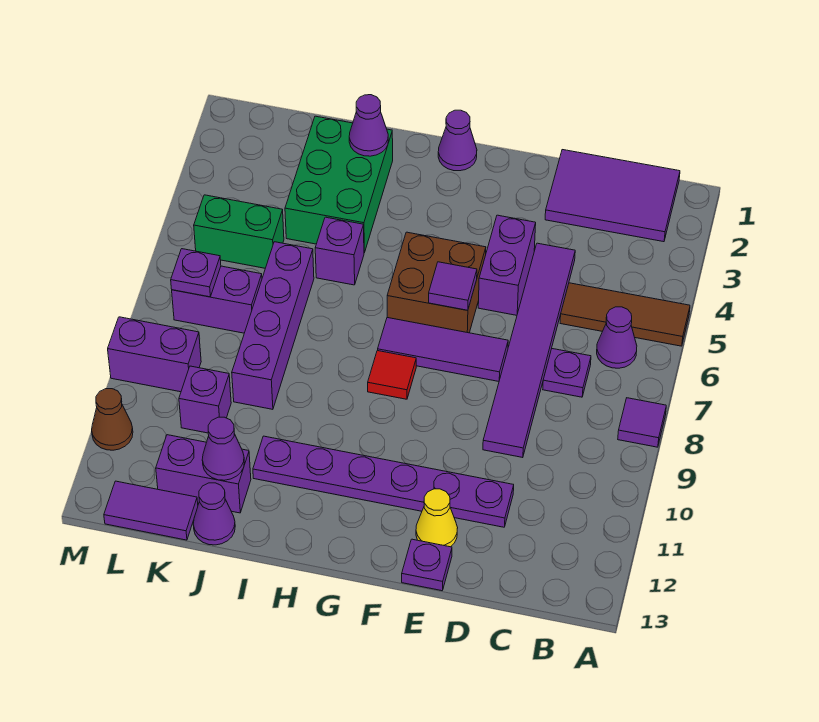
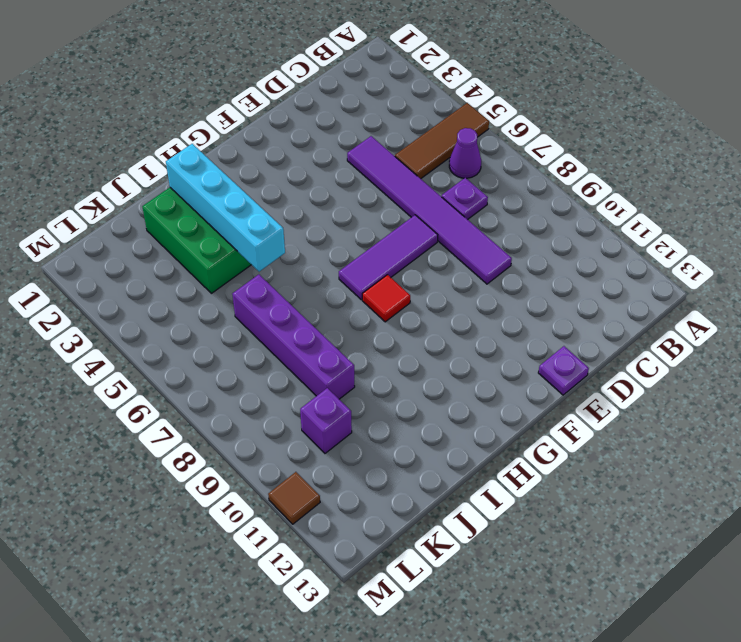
cyan 1x4 brick [166,144,285,272] -> purple 1x1 cone [349,95,388,156]
brown 1x1 tile [268,472,320,524] -> brown 1x1 cone [92,389,133,450]
none -> purple 1x1 tile [618,398,666,447]
none -> purple 2x3 tile [545,150,680,242]
none -> purple 1x6 plate [253,436,514,527]

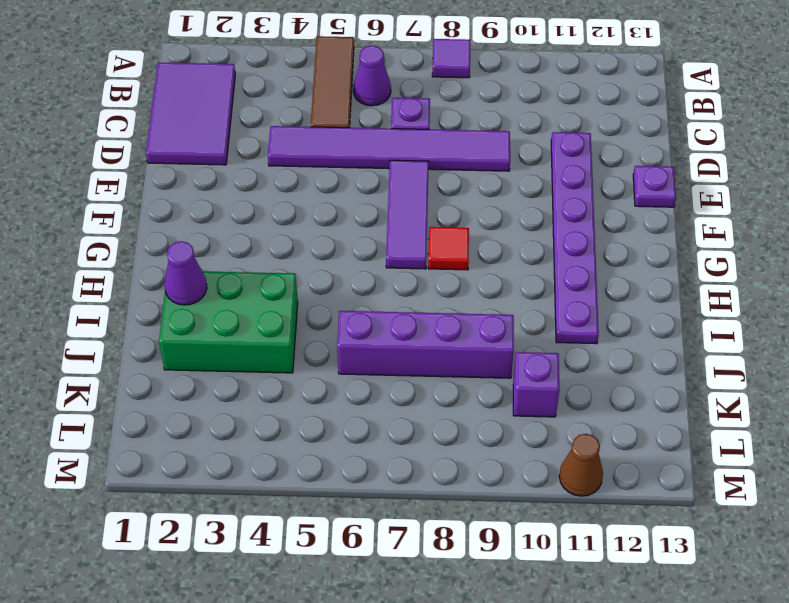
none -> purple 1x2 brick [478,215,536,315]
none -> yellow 1x1 cone [416,489,458,547]
none -> brown 2x2 brick [387,232,486,333]

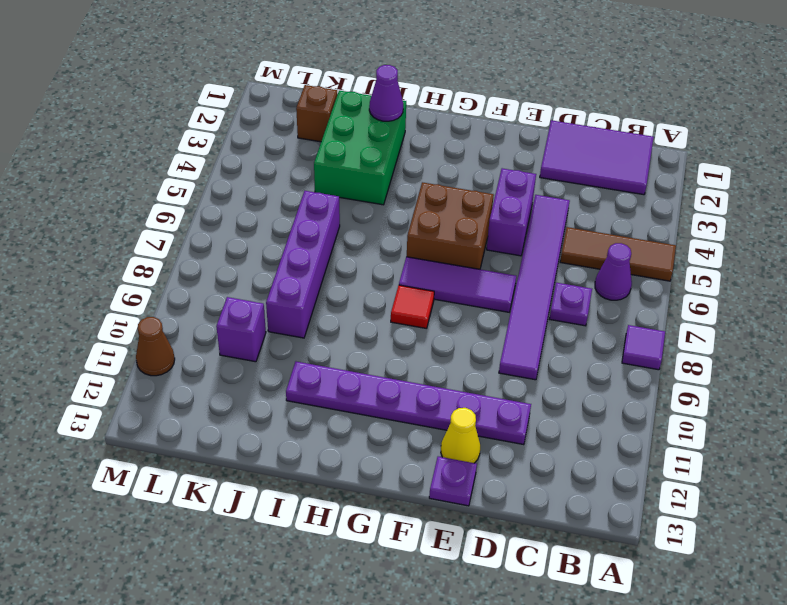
brown 1x1 brick [296,85,337,142] -> none
none -> purple 1x1 cone [438,110,477,171]
none -> purple 1x1 brick [315,217,364,285]
none -> purple 1x2 brick [156,435,251,513]

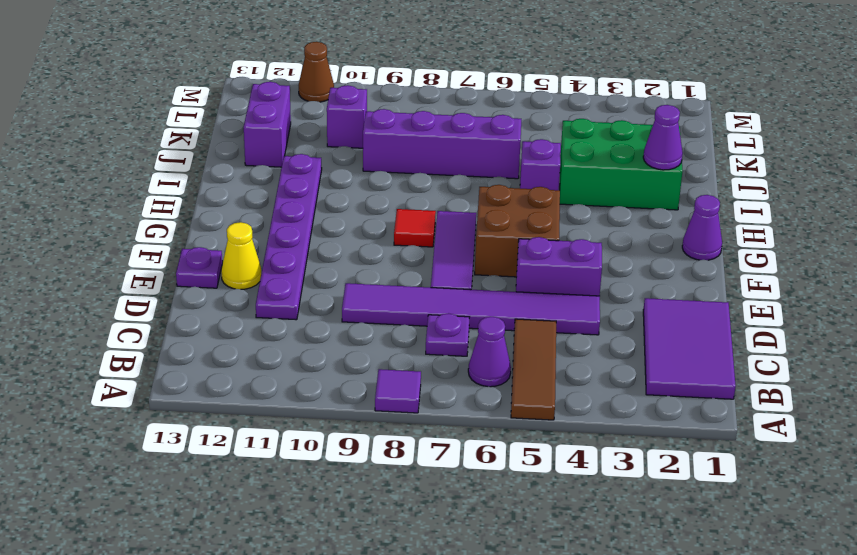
none -> purple 1x1 cone [193,483,235,545]
none -> green 1x2 brick [194,195,284,268]
none -> purple 1x2 brick [172,266,262,333]

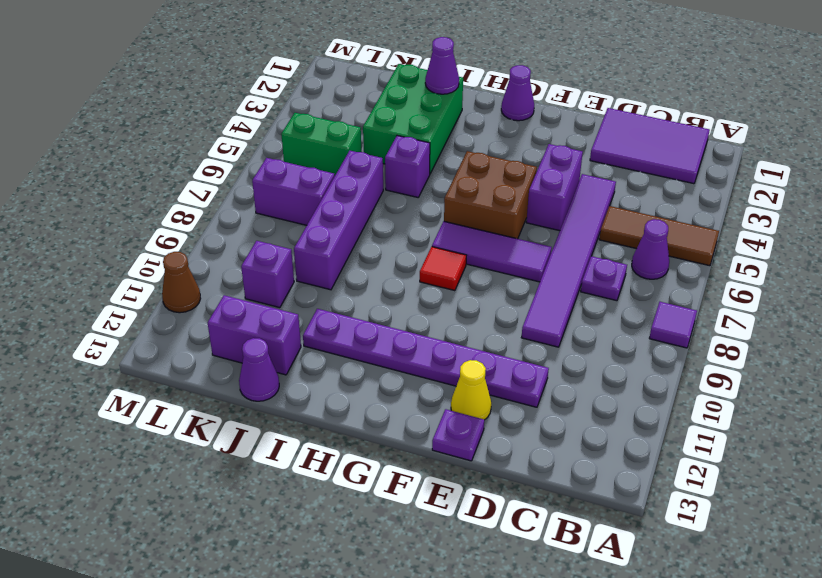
none -> purple 1x2 tile [104,481,198,540]
none -> purple 1x2 brick [108,317,201,392]
none -> purple 1x1 tile [429,262,477,310]

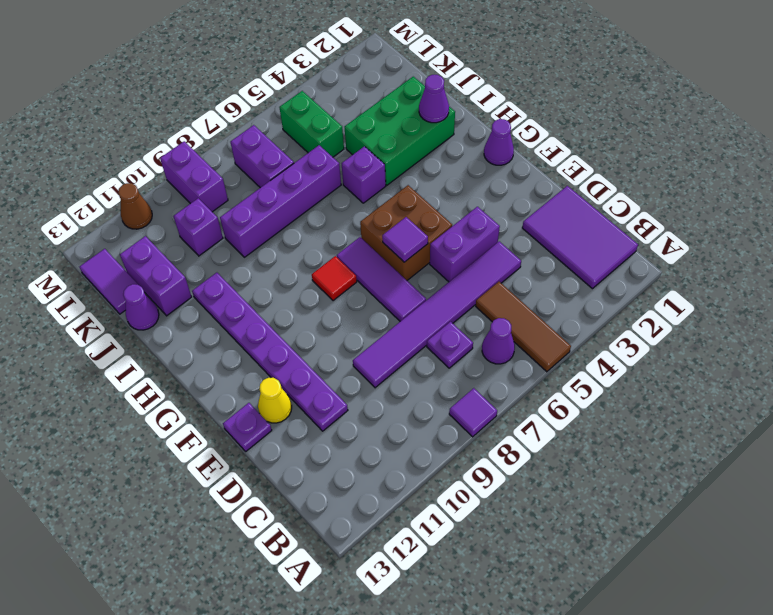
none -> purple 1x1 cone [202,417,244,480]
none -> purple 1x1 plate [171,249,221,297]

